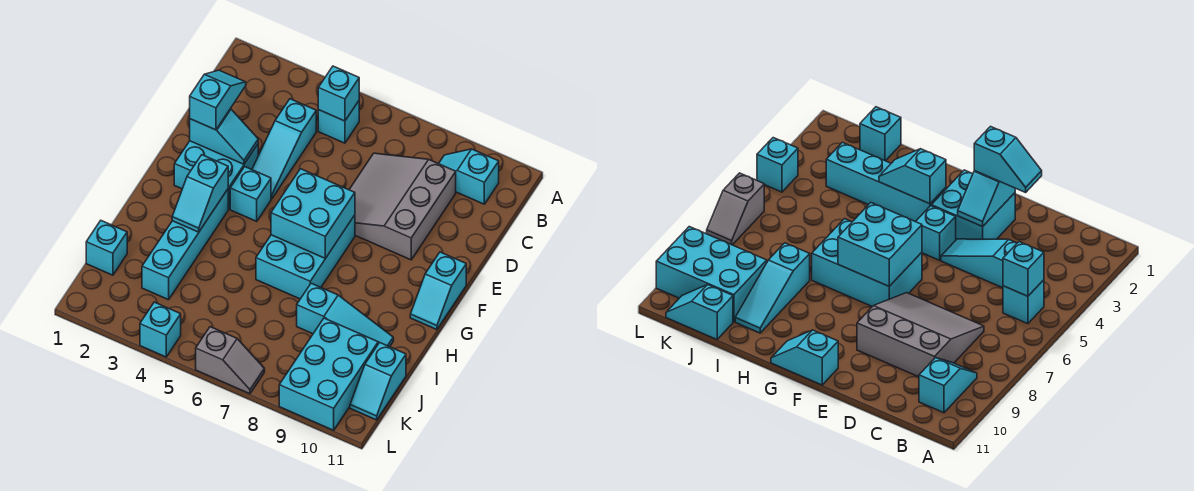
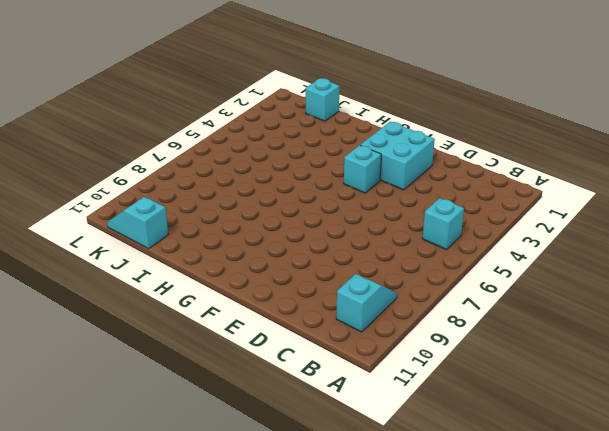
none -> cyan 1x3 slope [252,99,316,199]
none -> grey 3x3 slope [349,153,456,260]
none -> cyan 2x3 brick [256,215,355,299]

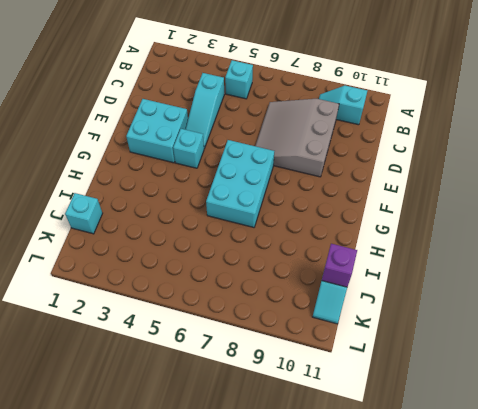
purple 1x1 brick [322,244,357,287] -> none
none -> cyan 1x2 slope [410,252,466,330]
none -> cyan 1x4 brick [142,189,228,300]
none -> cyan 1x3 slope [297,283,393,347]

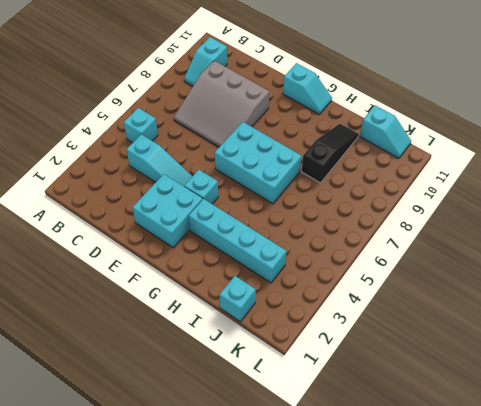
black 1x3 slope [301,124,359,183] -> cyan 1x3 slope [297,283,393,347]
none -> cyan 2x3 brick [279,318,378,430]
none -> cyan 1x1 brick [140,302,181,357]
none -> grey 1x2 slope [196,327,264,394]

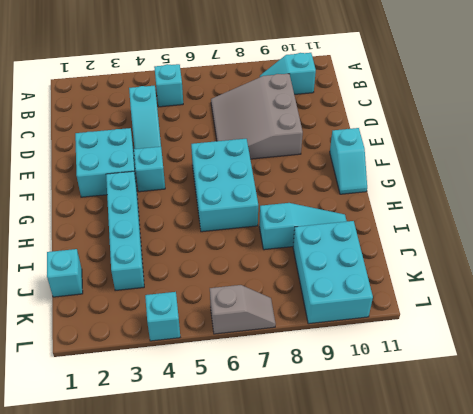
none -> cyan 1x2 slope [350,343,406,420]
none -> cyan 1x1 brick [318,66,359,121]
none -> cyan 1x2 slope [190,109,258,164]

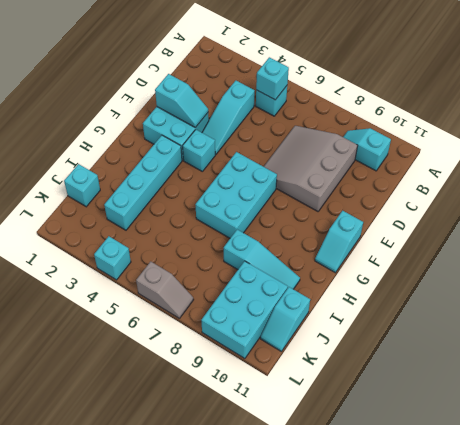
none -> cyan 2x2 brick [271,169,355,258]
none -> cyan 1x2 slope [172,155,228,232]
none -> cyan 1x2 slope [190,70,246,130]

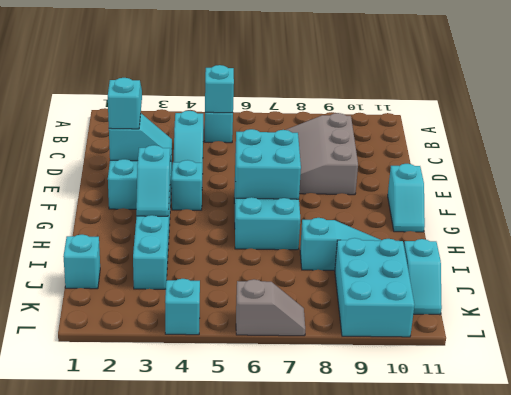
none -> cyan 1x2 slope [439,149,499,204]

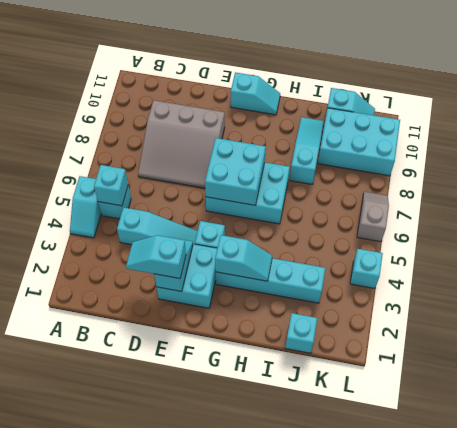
cyan 1x2 slope [70,176,101,238] -> cyan 1x2 slope moved to [439,149,499,204]

